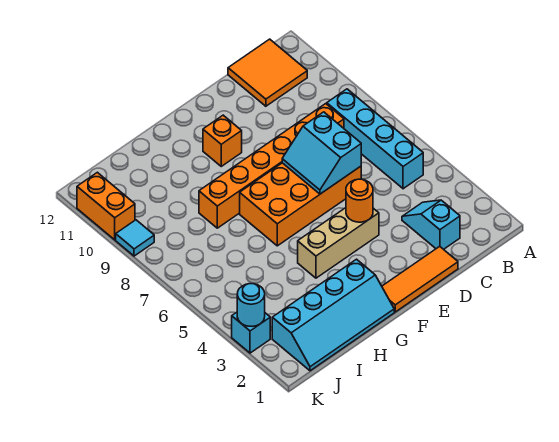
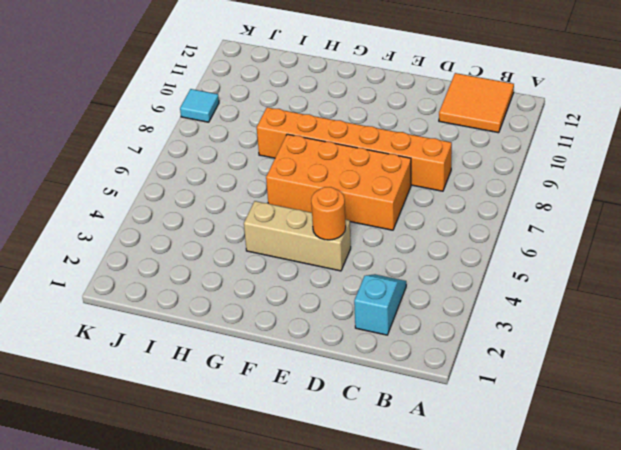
none -> cyan 1x4 brick [327,89,423,189]
none -> orange 1x3 tile [382,246,458,312]
none -> orange 1x1 brick [203,115,242,166]

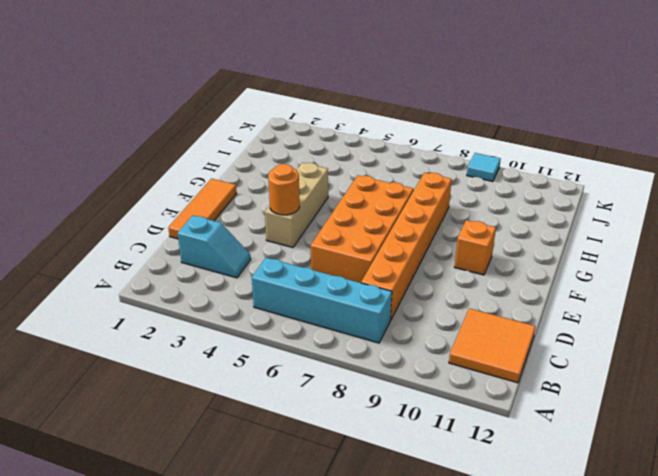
none -> cyan 2x4 slope [272,259,394,371]
none -> cyan 1x1 brick [232,312,270,353]
none -> orange 1x2 brick [77,172,135,240]

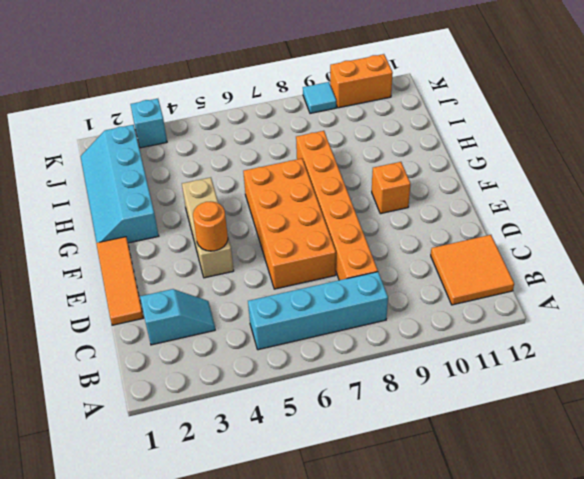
none -> cyan 2x2 slope [282,112,361,194]
none -> cyan 1x1 round brick [237,284,265,327]

